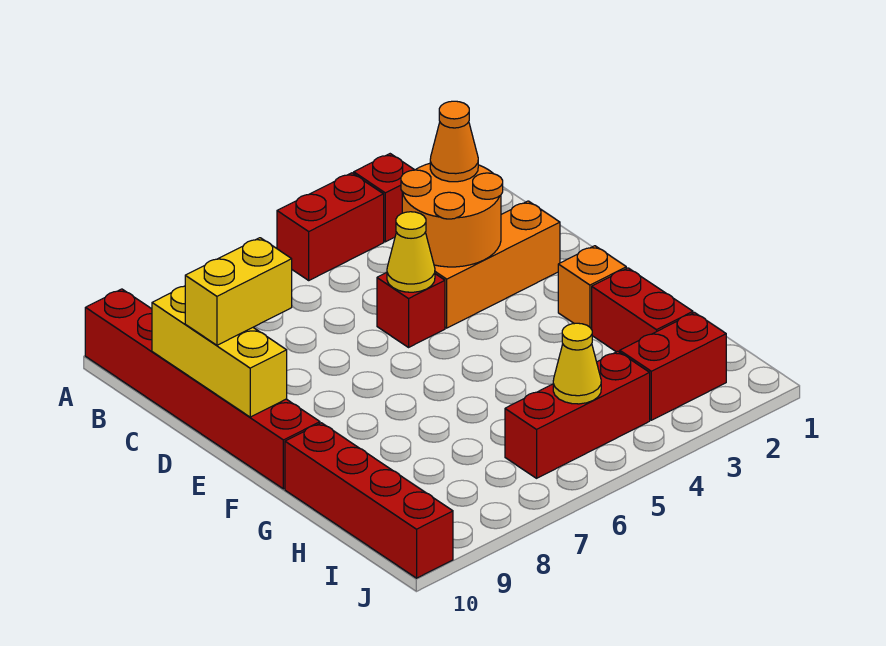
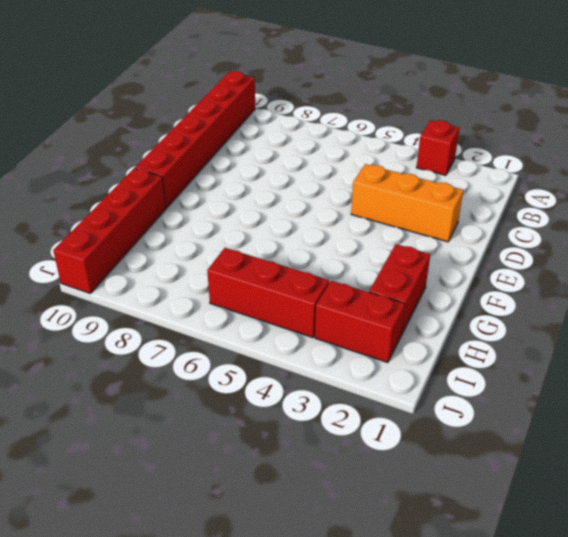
none -> red 1x2 brick [277,173,384,280]
none -> red 1x1 brick [377,272,445,347]
none -> orange 1x1 brick [558,246,626,329]

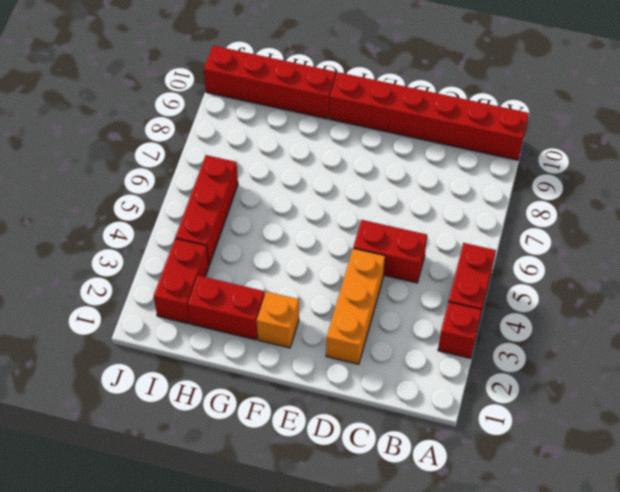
red 1x2 brick [353,220,427,283] -> red 1x1 brick [377,272,445,347]
none -> orange 2x2 round brick [401,163,503,267]
none -> yellow 1x3 brick [152,286,287,417]
none -> yellow 1x1 cone [387,212,435,292]

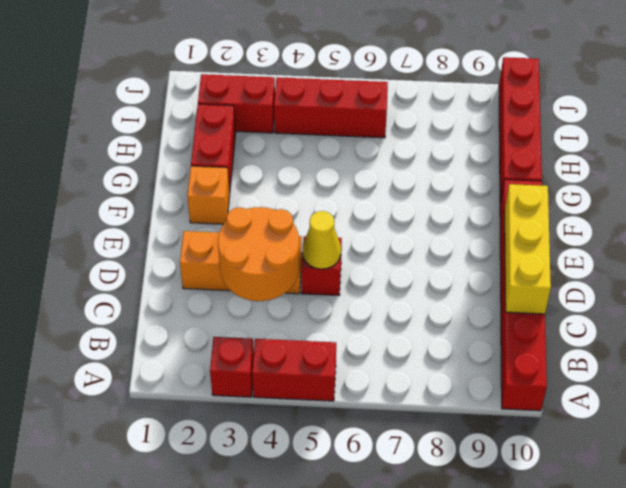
none -> yellow 1x1 cone [553,323,601,404]
none -> orange 1x1 cone [430,101,478,182]
none -> yellow 1x2 brick [185,238,292,345]

